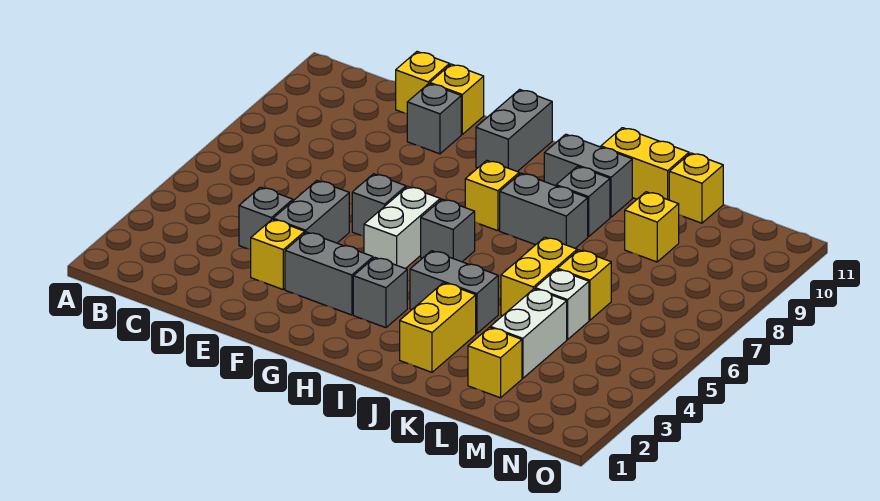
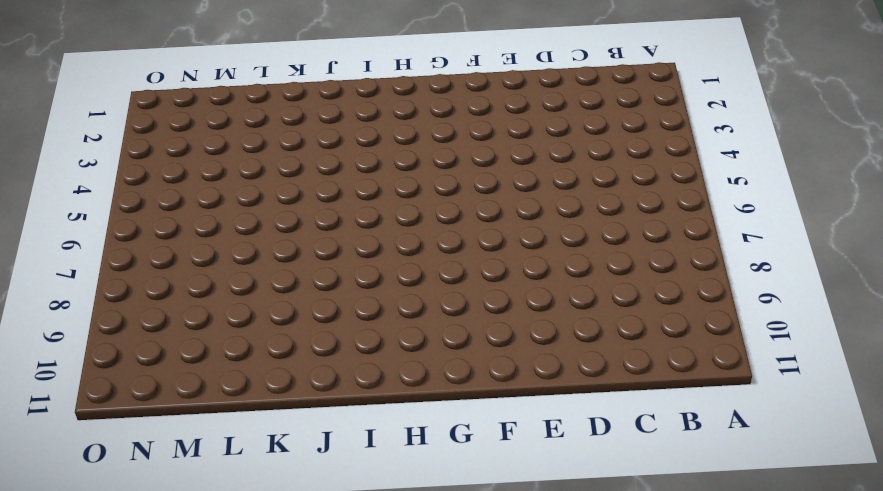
none -> grey 1x1 brick [239,187,293,249]
none -> yellow 1x1 brick [396,52,450,113]
none -> yellow 1x1 brick [251,219,305,289]

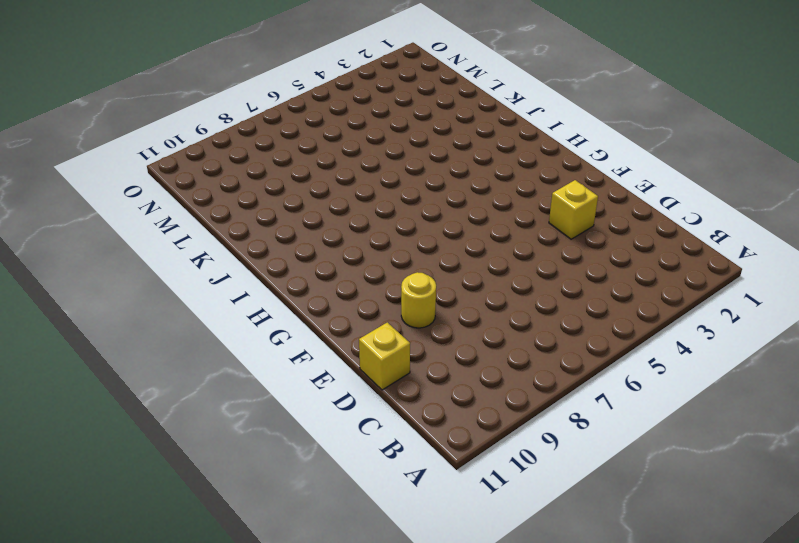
yellow 1x1 round brick [401,272,436,328] -> none
none -> grey 1x1 brick [239,187,293,249]
none -> grey 1x2 brick [273,181,349,243]
none -> grey 1x1 brick [407,84,461,154]

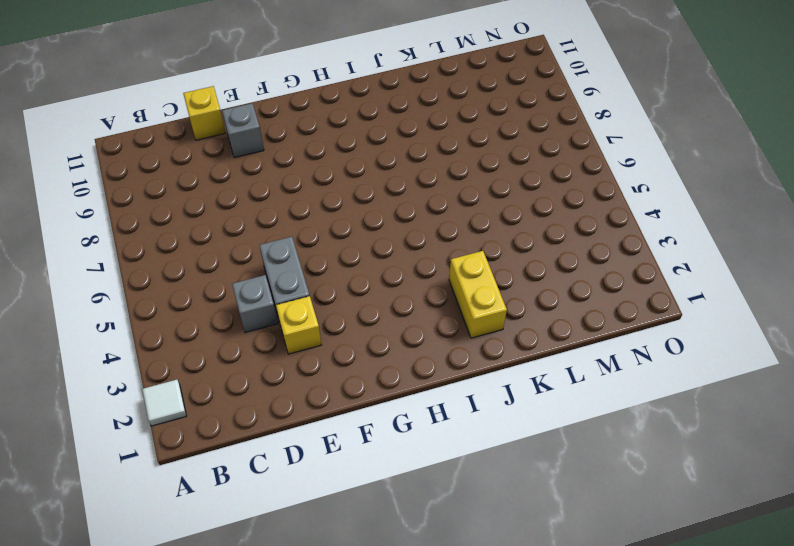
white 1x1 tile [142,380,186,426] -> none
none -> yellow 1x1 brick [430,64,484,134]
none -> grey 1x2 brick [285,232,373,315]
none -> grey 1x1 brick [352,174,406,236]

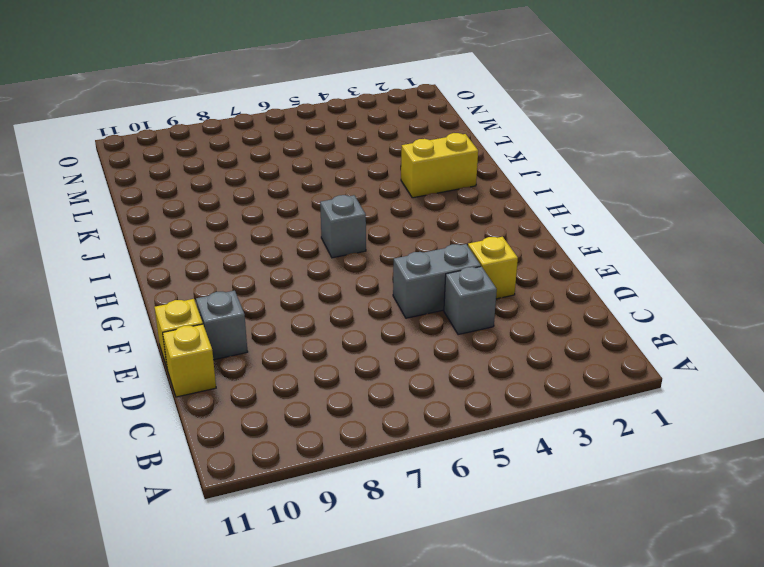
none -> grey 1x2 brick [285,232,373,315]
none -> grey 1x1 brick [352,174,406,236]
none -> white 1x2 brick [364,187,440,269]

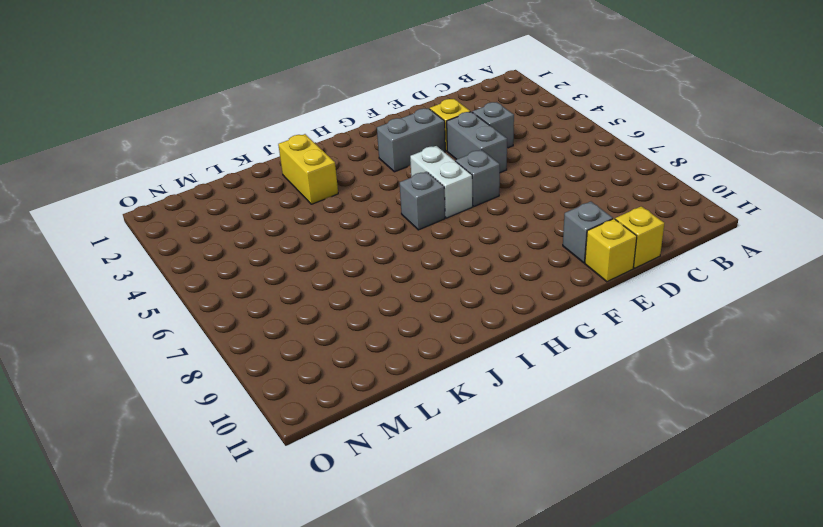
none -> grey 1x2 brick [476,89,552,172]
none -> grey 1x1 brick [353,258,407,328]
none -> yellow 1x1 brick [465,160,519,231]

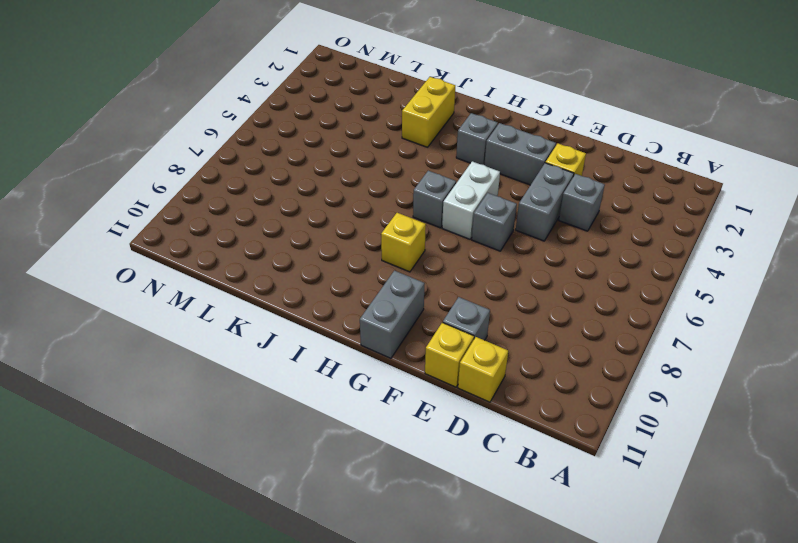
none -> grey 1x2 brick [410,251,498,334]
none -> grey 1x2 brick [500,173,588,248]
none -> grey 1x2 brick [544,134,632,217]

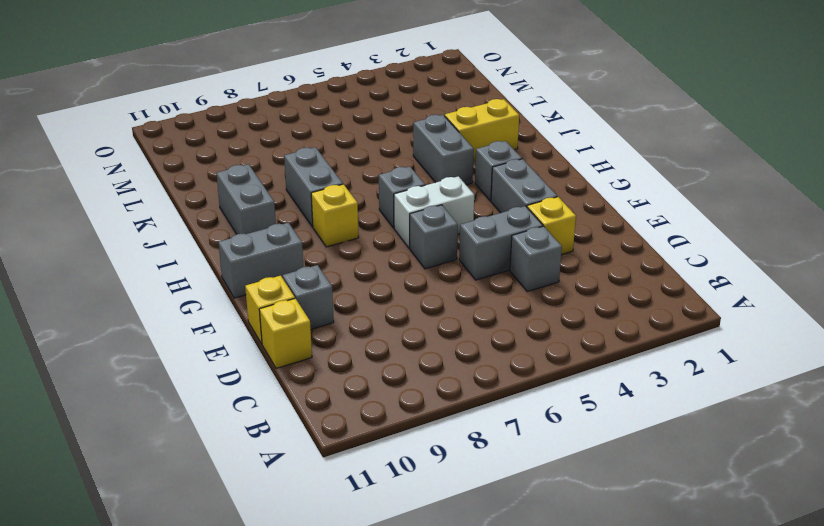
none -> grey 1x1 brick [556,166,610,237]
none -> yellow 1x2 brick [601,128,689,200]
none -> yellow 1x2 brick [501,237,577,316]

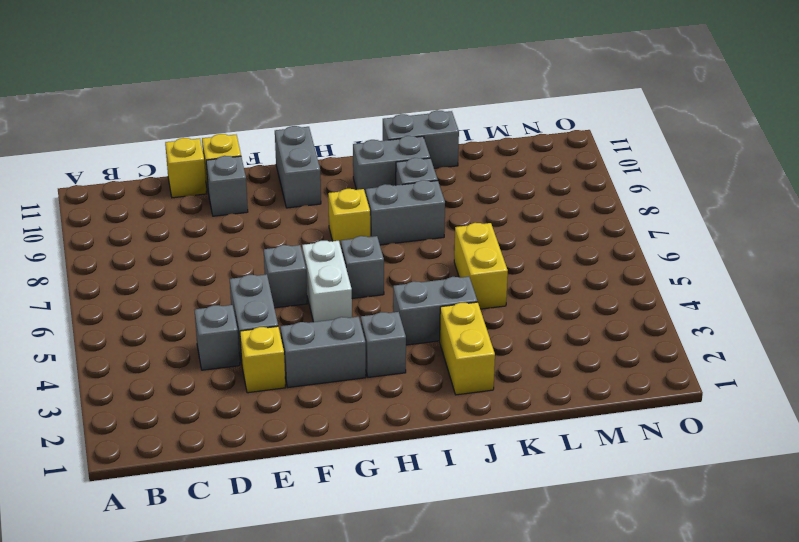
grey 1x2 brick [383,110,459,168] -> yellow 1x2 brick [601,128,689,200]
none -> yellow 1x1 brick [468,327,522,398]
none -> white 1x2 brick [490,289,567,378]
none -> white 1x1 brick [535,269,589,340]

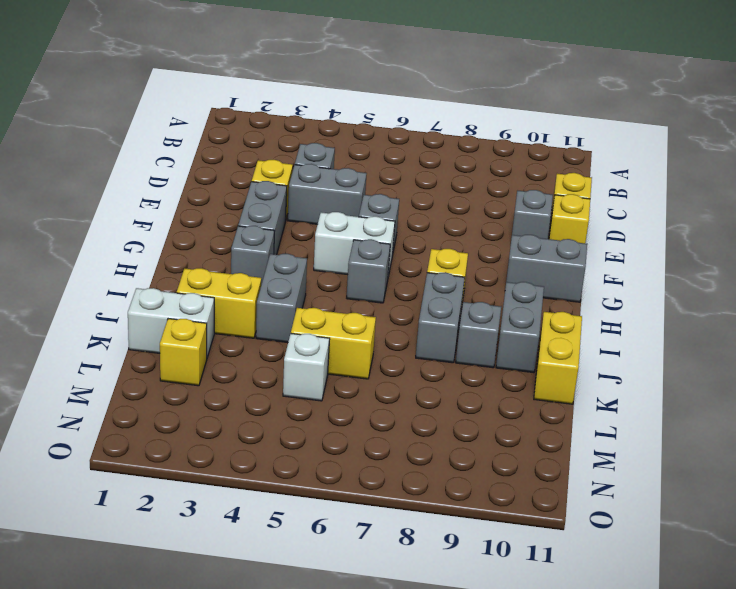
white 1x2 brick [128,288,214,357] -> white 1x2 brick moved to [490,289,567,378]
none -> yellow 1x1 brick [558,250,611,320]
none -> yellow 1x1 brick [625,192,679,262]
none -> yellow 1x1 brick [669,153,723,223]

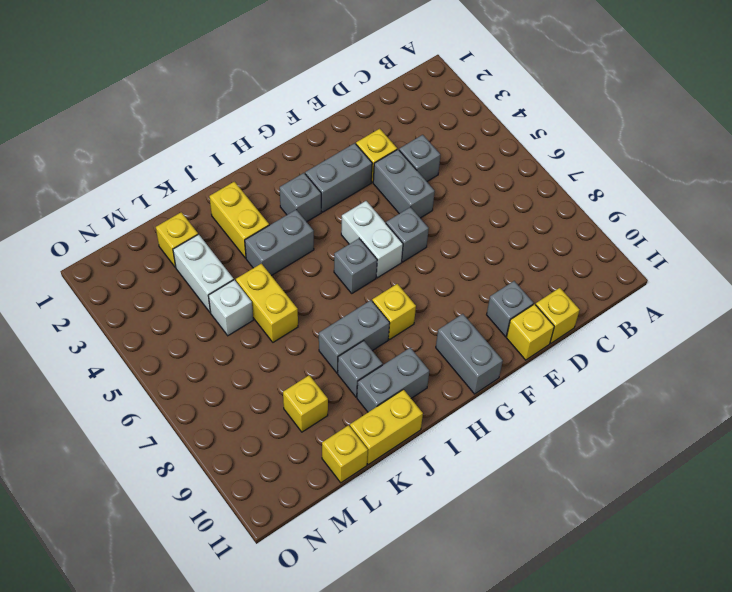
none -> yellow 1x1 brick [558,250,611,320]

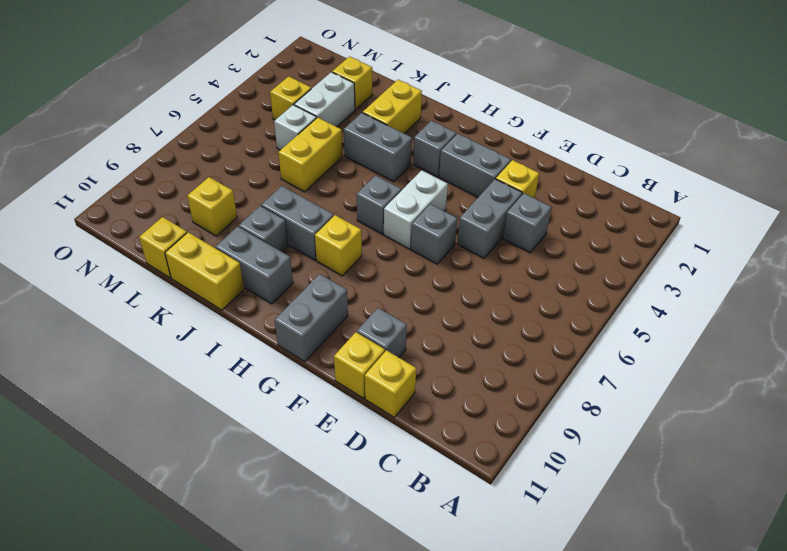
yellow 1x1 brick [270,76,311,120] -> yellow 1x1 brick moved to [558,250,611,320]

